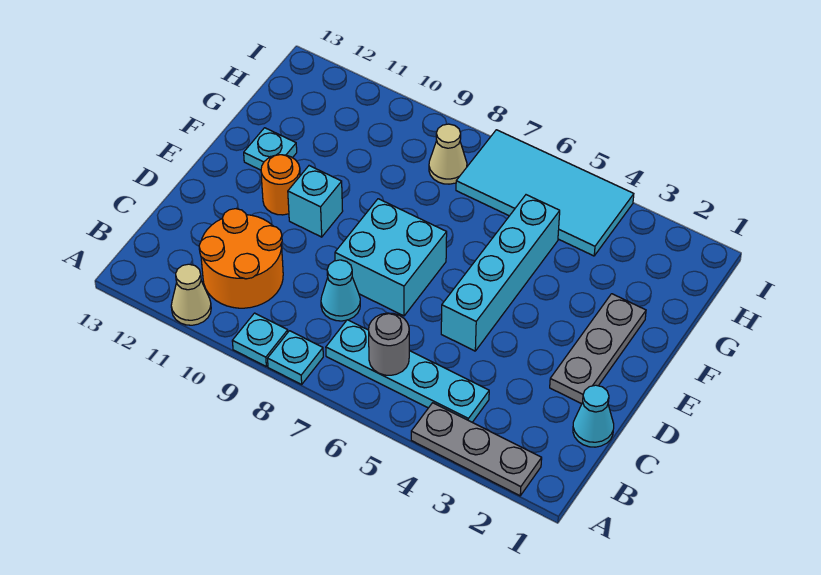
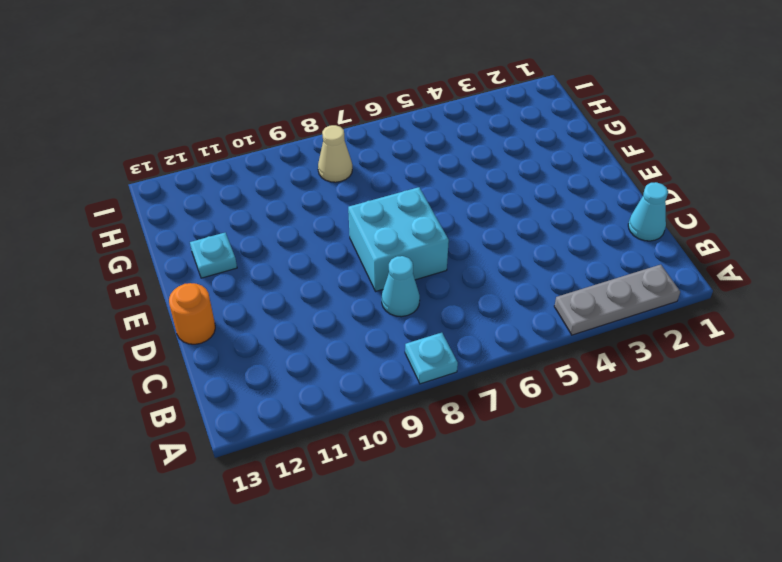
orange 1x1 round brick [169,283,215,344] -> orange 1x1 round brick moved to [261,155,300,215]
none -> cyan 1x1 plate [232,313,288,366]
none -> tan 1x1 cone [171,264,211,325]
none -> cyan 1x4 plate [326,320,489,422]

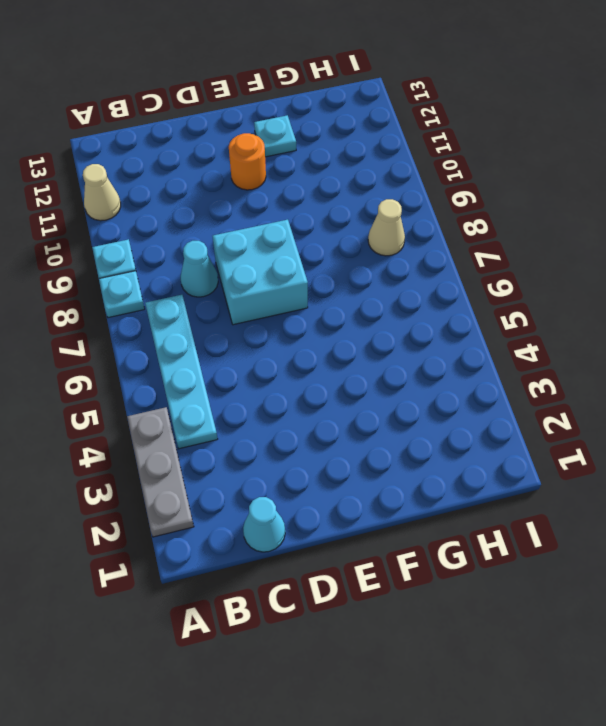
none -> orange 2x2 round brick [199,209,283,308]
none -> grey 1x3 plate [550,294,646,404]
none -> cyan 1x4 brick [441,195,560,351]

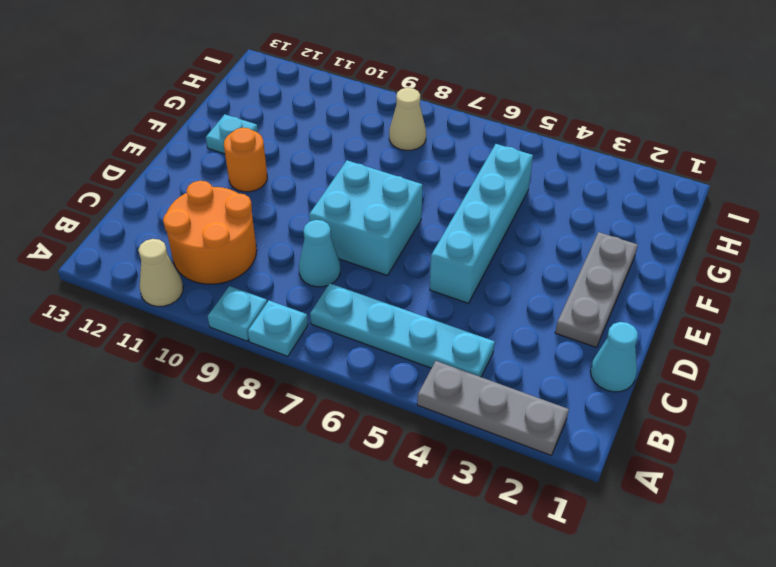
none -> cyan 1x1 brick [288,166,343,237]
none -> cyan 2x4 tile [456,130,634,256]
none -> grey 1x1 round brick [369,313,409,375]

